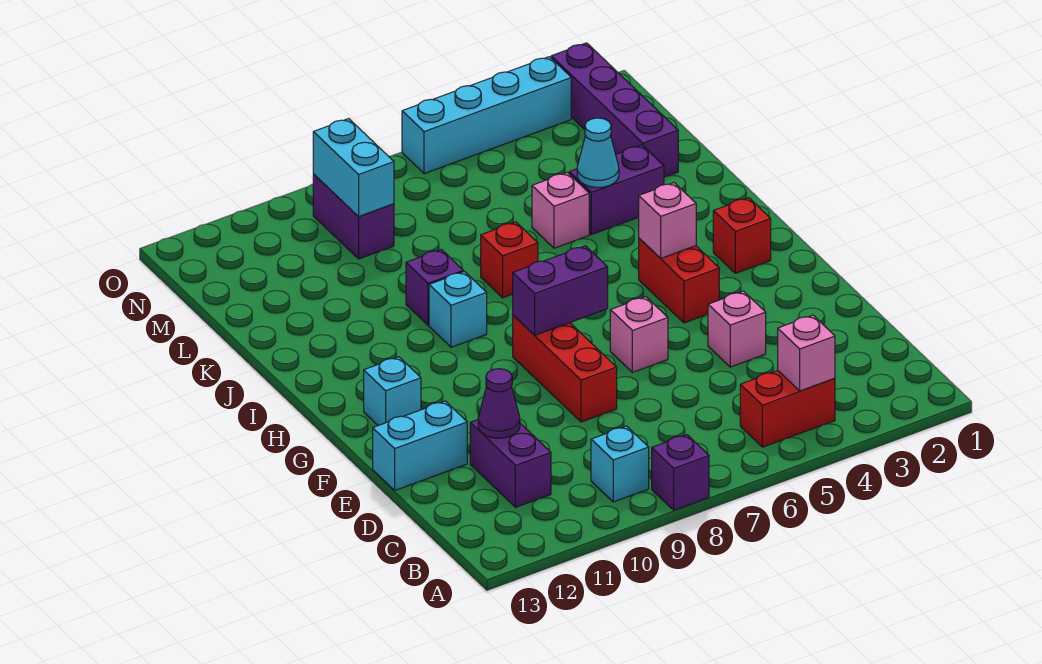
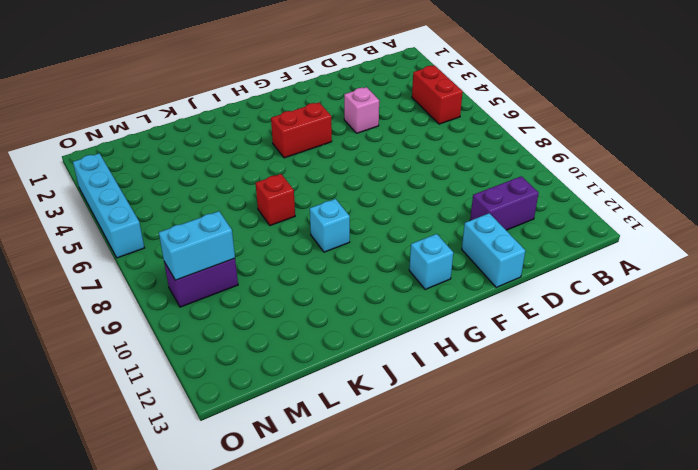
none -> purple 1x1 brick [652,435,709,510]
none -> cyan 1x1 brick [591,426,649,502]
none -> red 1x3 brick [513,315,617,422]

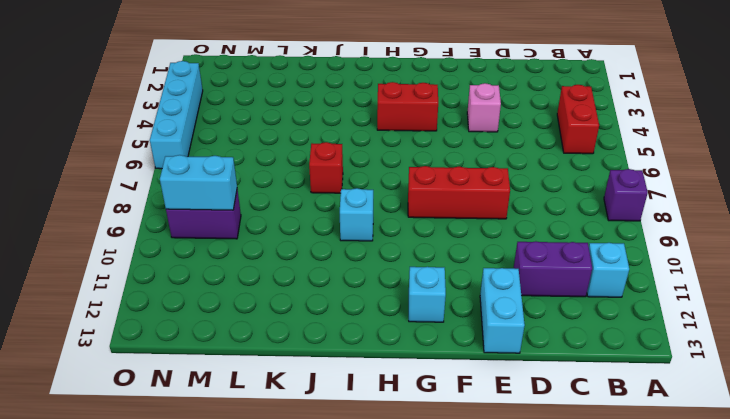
cyan 1x1 brick [587,243,629,297] -> cyan 1x1 brick moved to [591,426,649,502]
none -> pink 1x1 brick [610,297,668,372]
none -> red 1x1 brick [713,198,771,273]
none -> purple 1x1 brick [406,249,463,325]

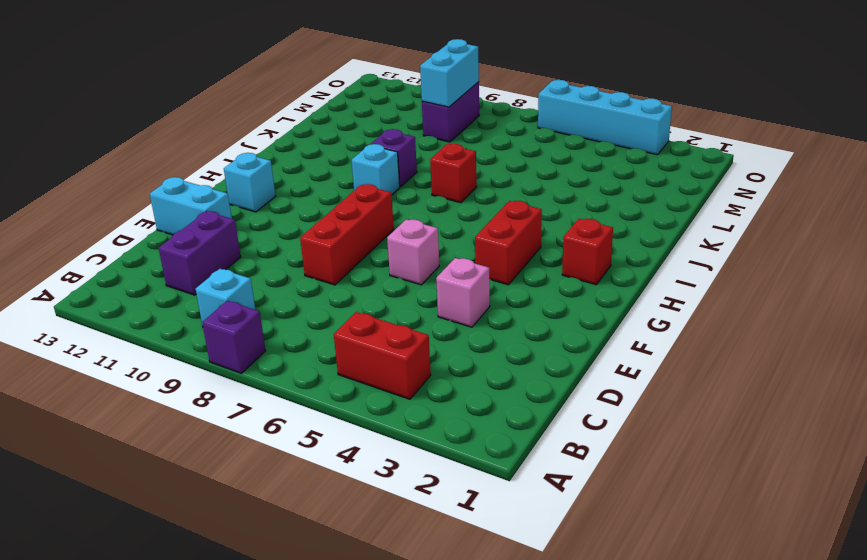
none -> purple 1x2 brick [569,145,664,235]
none -> pink 1x1 brick [532,172,589,248]
none -> purple 1x4 brick [551,43,678,177]

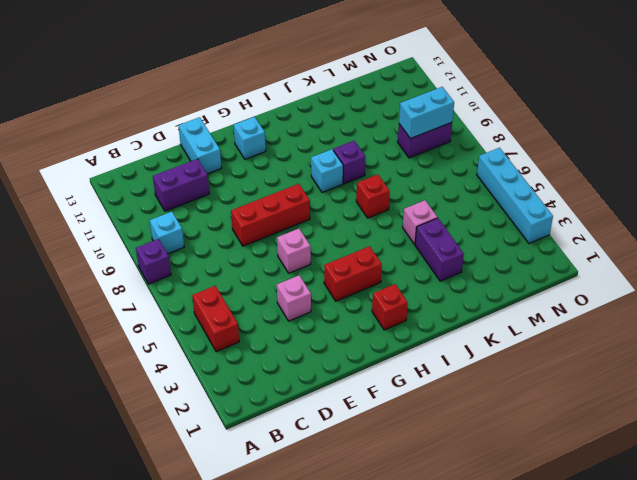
none -> purple 1x4 brick [551,43,678,177]
none -> pink 1x1 brick [778,315,835,391]
none -> purple 1x1 cone [478,369,520,438]

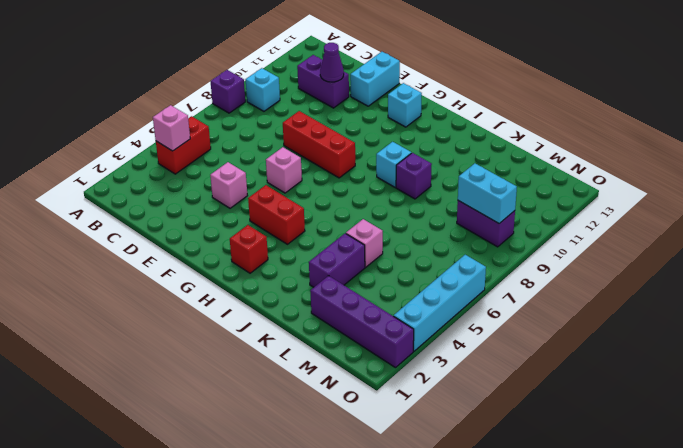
none -> red 1x1 brick [481,222,538,298]
none -> purple 1x2 brick [513,246,608,335]
none -> pink 1x1 brick [639,183,696,258]

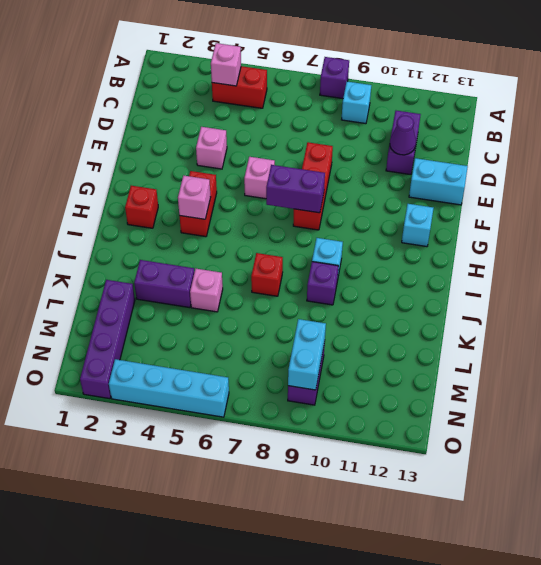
none -> cyan 1x1 cone [577,118,619,188]

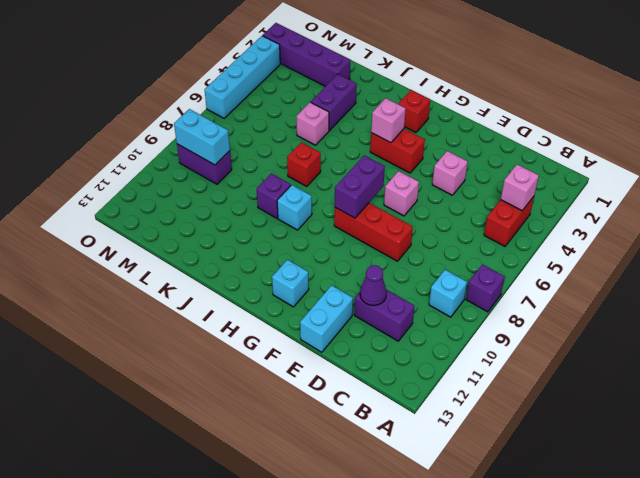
none -> cyan 1x1 cone [577,118,619,188]

